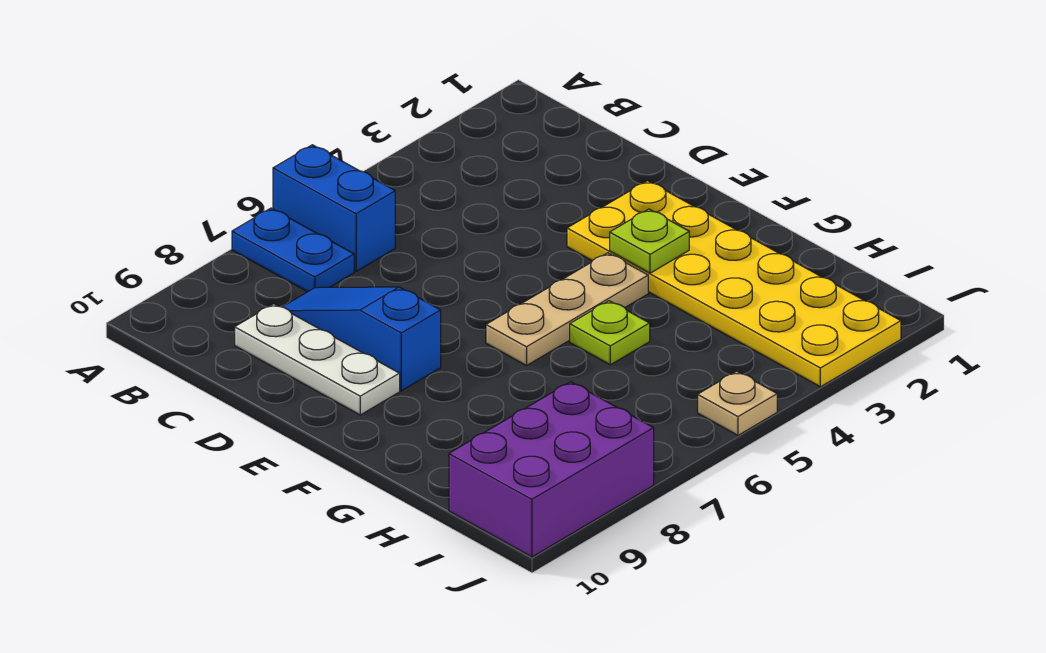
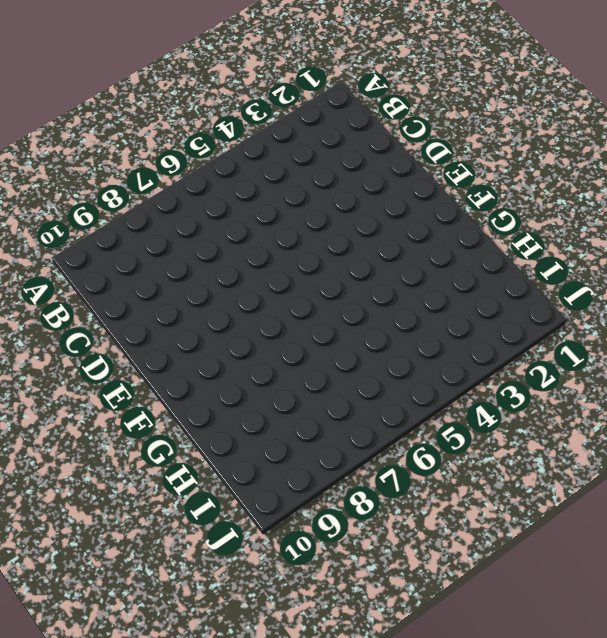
none -> blue 1x2 brick [273,145,395,271]
none -> blue 1x2 plate [232,208,354,292]

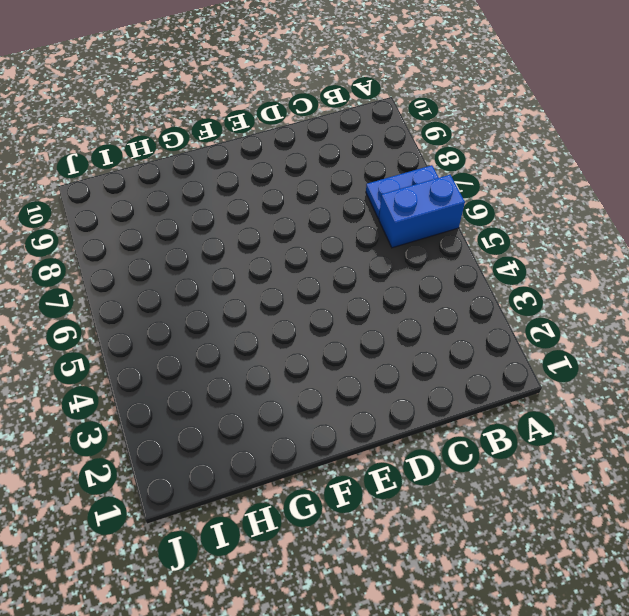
none -> blue 1x3 slope [283,287,441,391]
none -> white 1x3 plate [235,304,400,415]

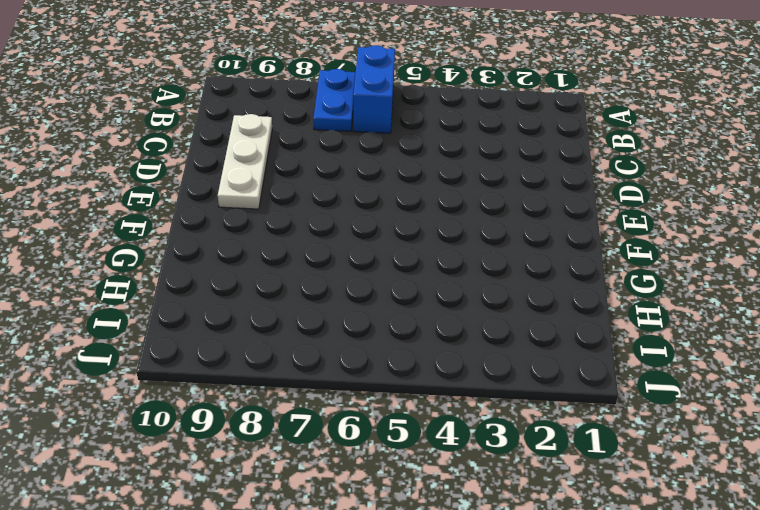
none -> blue 1x3 slope [283,287,441,391]
none -> yellow 2x6 plate [567,181,901,387]

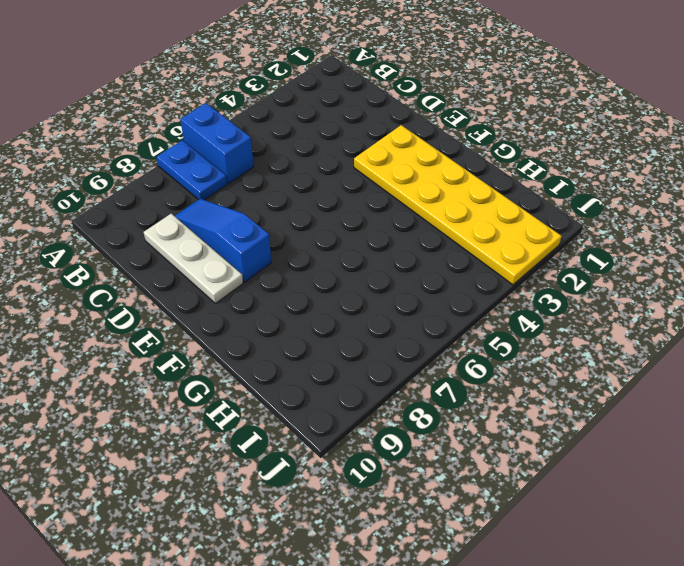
none -> tan 1x3 plate [486,253,648,366]
none -> lime 1x1 plate [570,301,650,365]

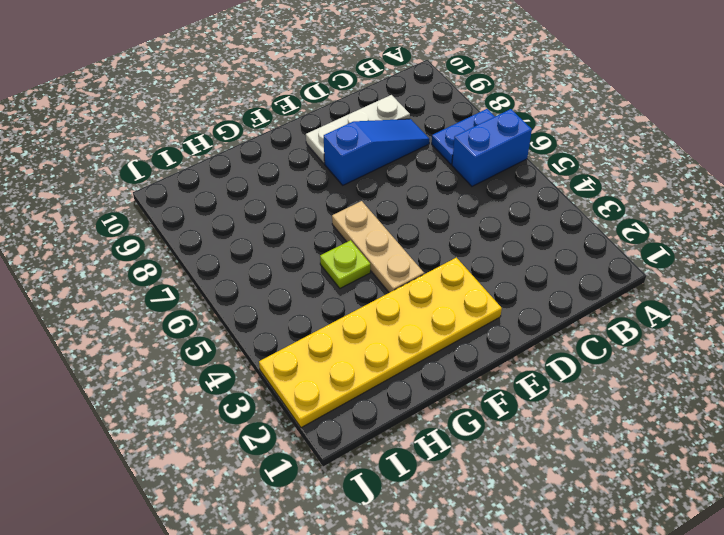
none -> purple 2x3 brick [449,382,654,557]
none -> tan 1x1 plate [698,371,777,435]

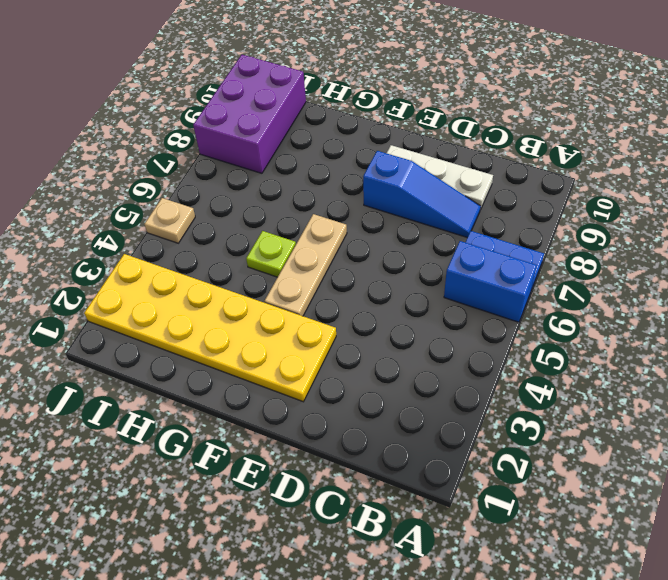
none -> lime 1x1 plate [610,209,689,273]

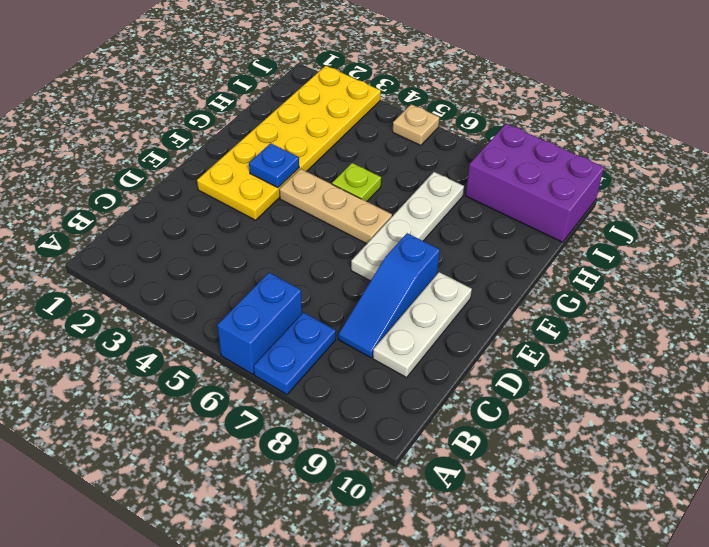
white 1x4 plate [351,172,464,281] -> none
blue 1x1 plate [249,143,299,188] -> lime 1x1 plate [610,209,689,273]

